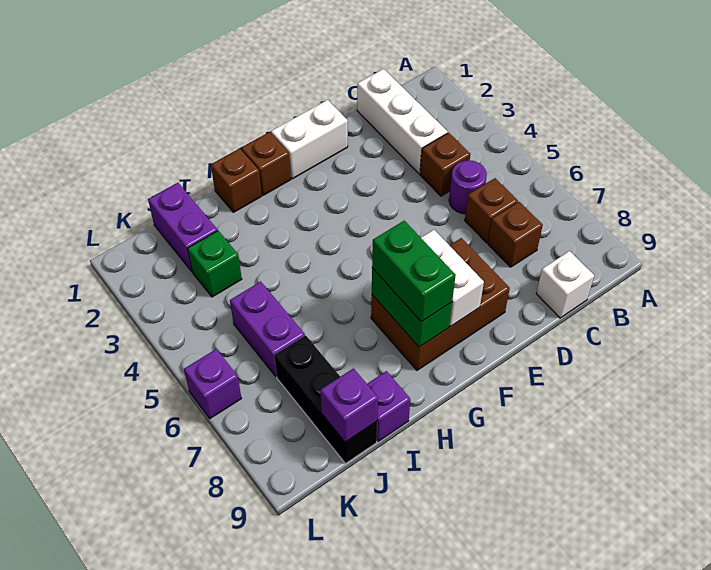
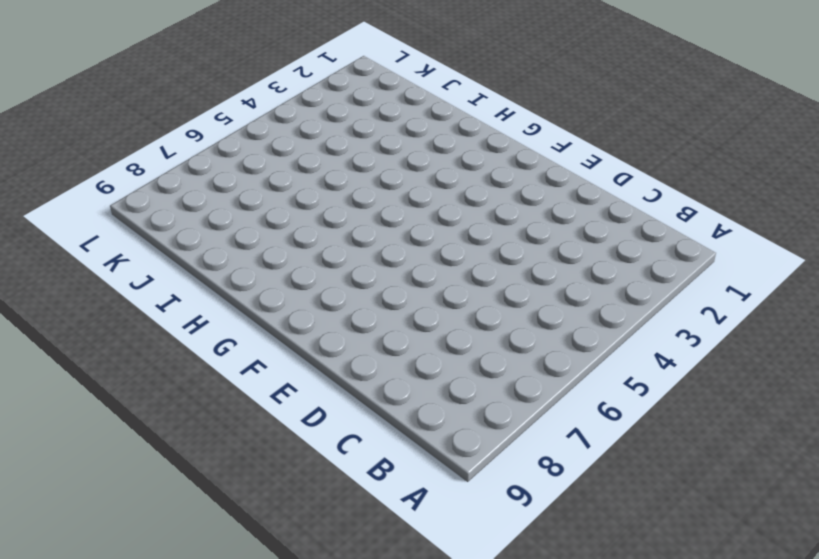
none -> white 1x3 brick [357,69,448,174]
none -> brown 1x1 brick [420,133,470,196]
none -> purple 1x1 round brick [449,160,487,214]

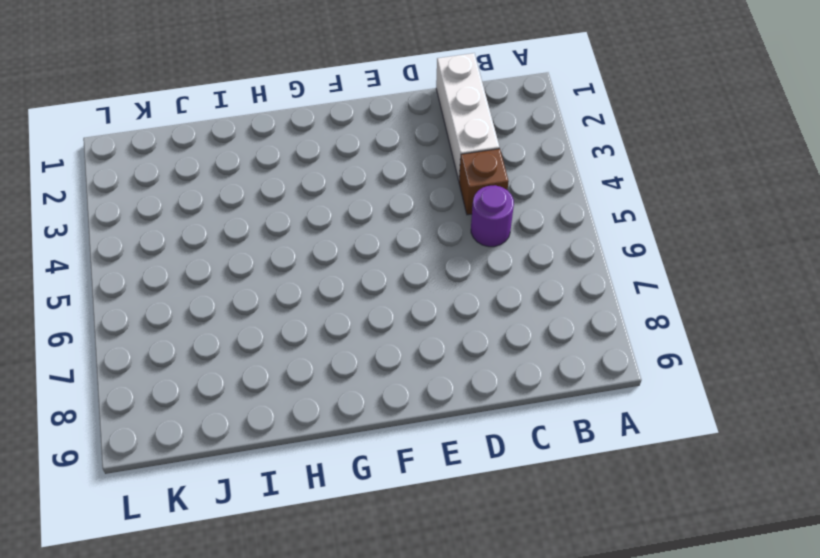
none -> brown 1x1 brick [465,178,518,243]
none -> brown 1x1 brick [488,202,543,267]
none -> white 1x1 brick [536,251,594,318]

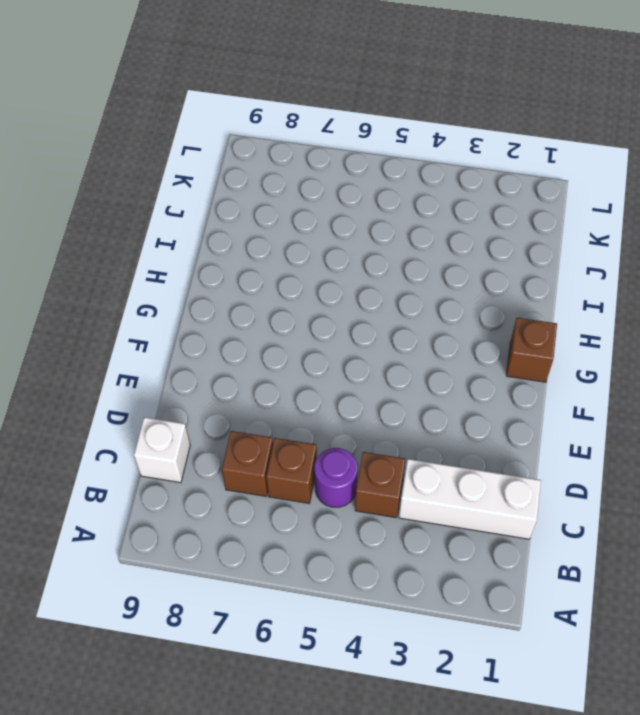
none -> white 1x2 brick [271,100,348,179]
none -> brown 2x3 brick [371,238,510,370]
none -> brown 1x1 brick [211,148,262,212]

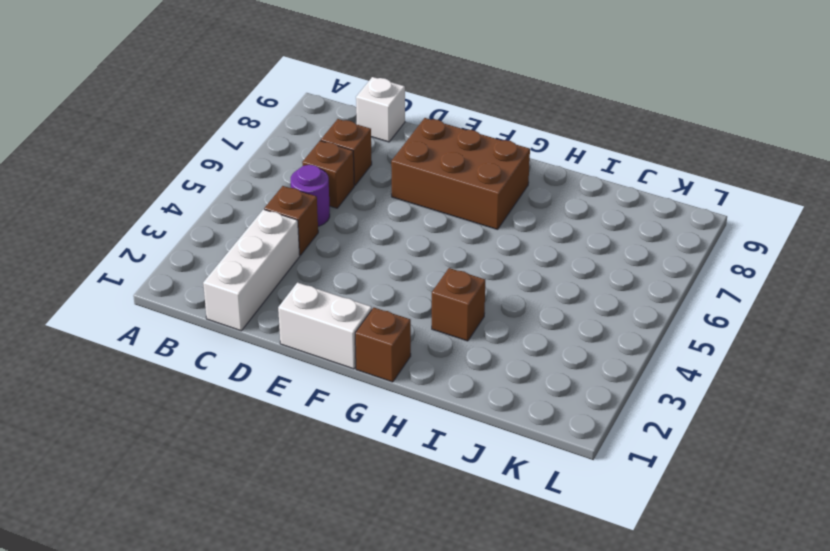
brown 1x1 brick [432,268,485,341] -> brown 1x1 brick moved to [211,148,262,212]
none -> purple 1x1 brick [367,371,410,441]
none -> purple 1x2 brick [148,183,218,272]
none -> green 1x1 brick [188,231,242,297]

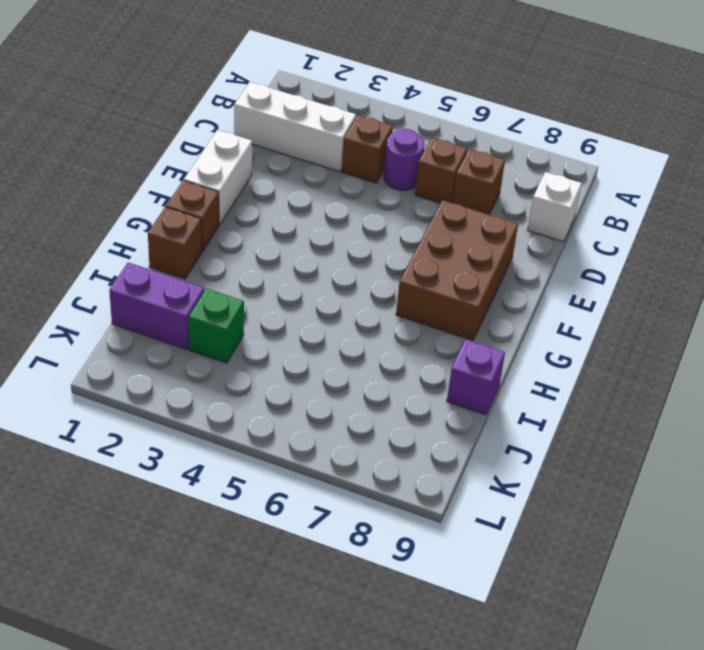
none -> purple 1x2 brick [230,282,305,377]
none -> black 1x3 brick [274,336,377,463]
none -> purple 1x1 brick [184,349,242,418]

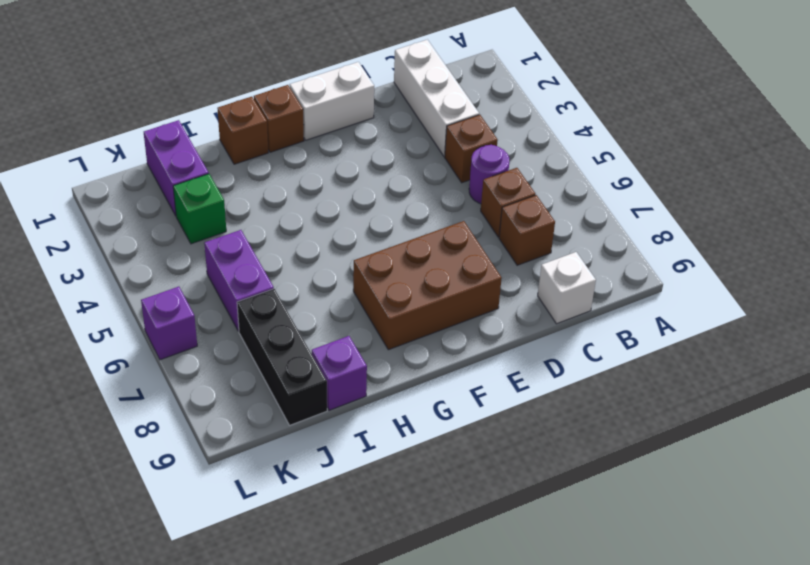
none -> white 1x2 brick [421,230,484,326]
none -> green 1x2 brick [372,268,452,347]
none -> purple 1x1 brick [320,368,378,442]

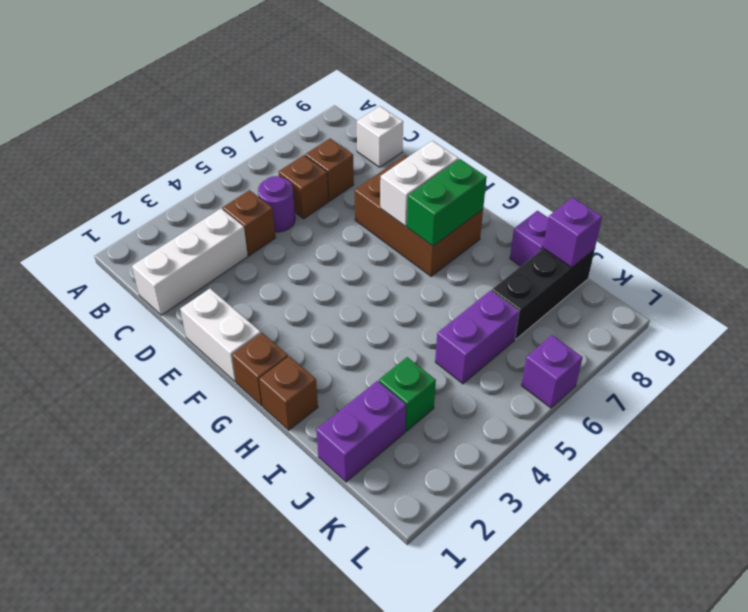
none -> green 1x2 brick [372,221,456,322]

